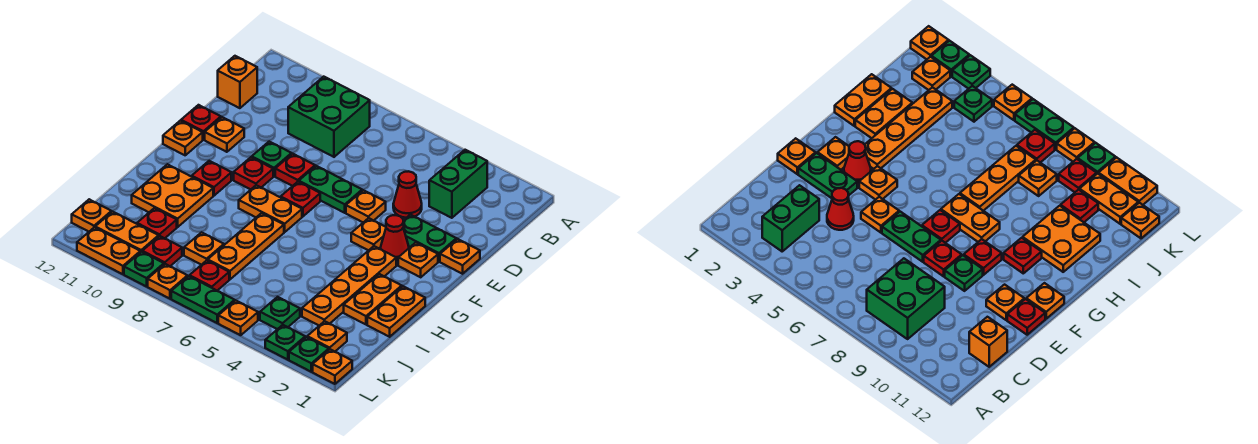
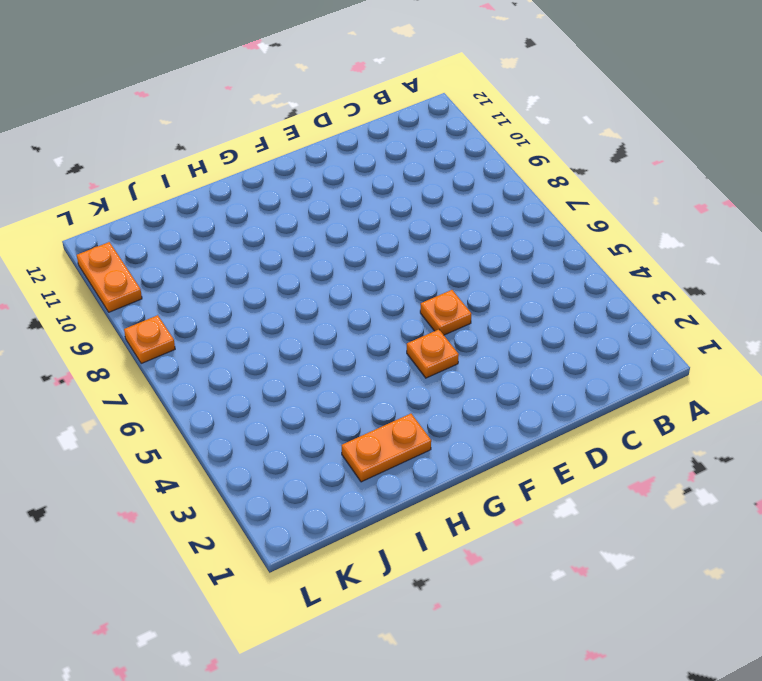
none -> green 1x2 brick [429,150,487,218]
none -> green 2x2 brick [288,77,370,157]
none -> orange 1x1 brick [218,56,257,108]
none -> red 1x1 cone [393,171,422,218]

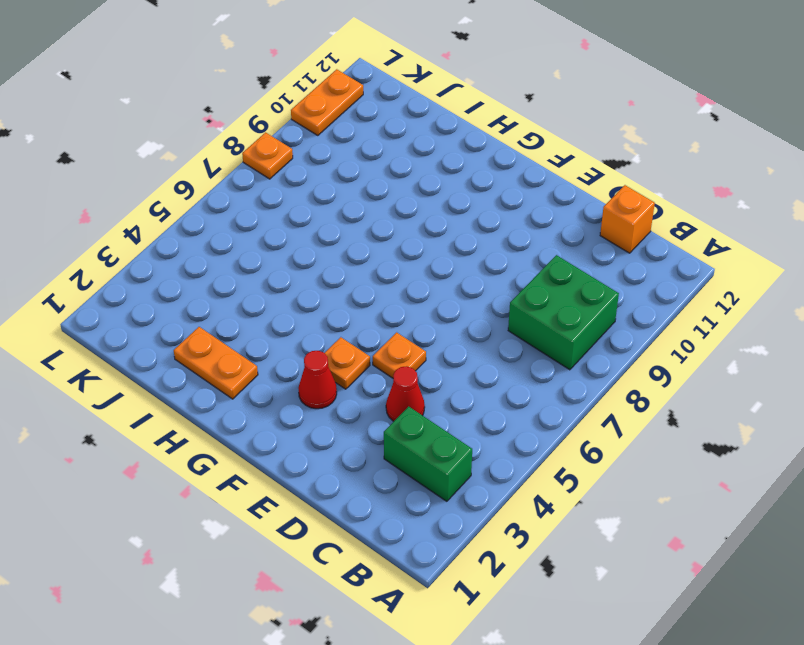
none -> orange 1x1 plate [440,239,480,274]
none -> green 1x2 plate [403,215,456,262]
none -> green 1x2 plate [299,166,362,213]
none -> red 1x1 plate [275,154,315,186]

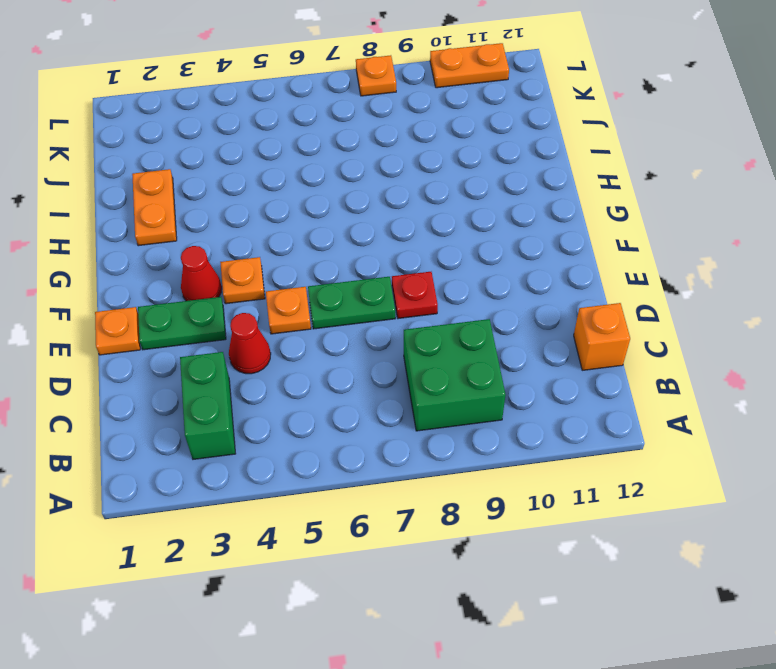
none -> green 1x1 plate [252,142,291,176]
none -> orange 1x1 plate [205,117,244,152]
none -> red 1x1 plate [181,105,221,140]
none -> orange 1x1 plate [398,243,438,277]

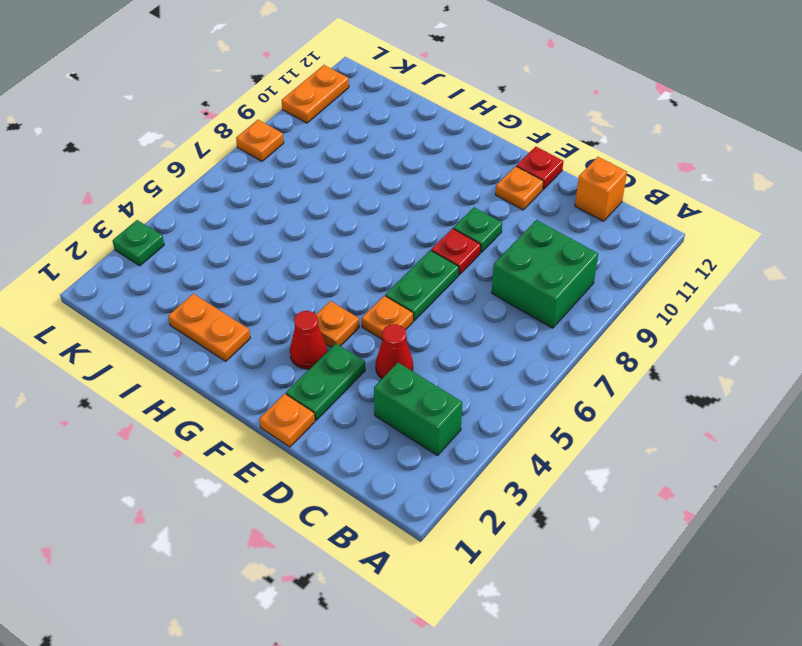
none -> orange 1x1 plate [398,243,438,277]
none -> red 1x1 plate [281,182,320,216]
none -> red 1x1 plate [234,157,273,189]
none -> orange 1x1 plate [163,121,203,155]

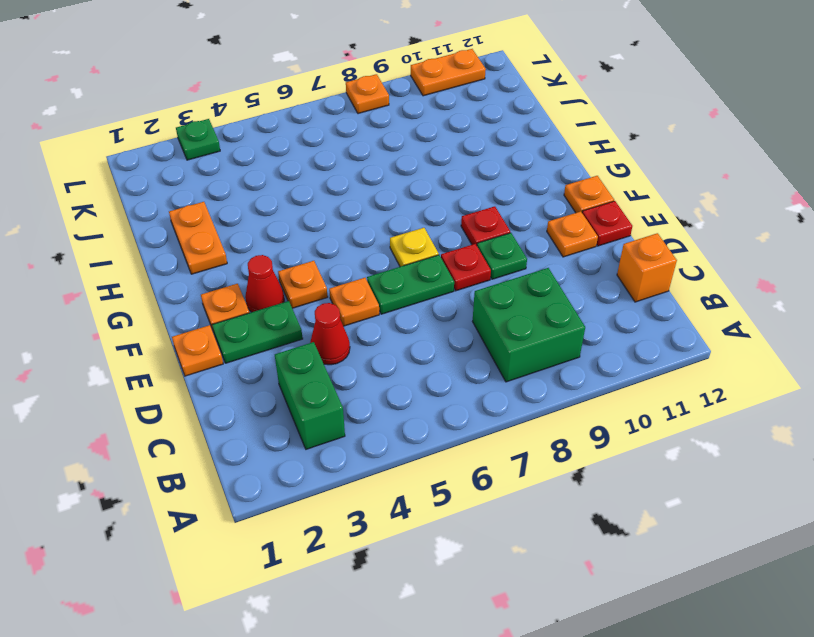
yellow 1x1 plate [390,228,439,267] -> red 1x1 plate [281,182,320,216]
none -> orange 1x4 plate [302,246,396,326]
none -> orange 1x2 plate [239,185,302,232]
none -> red 1x1 plate [192,161,231,196]
none -> orange 1x2 plate [367,286,425,337]

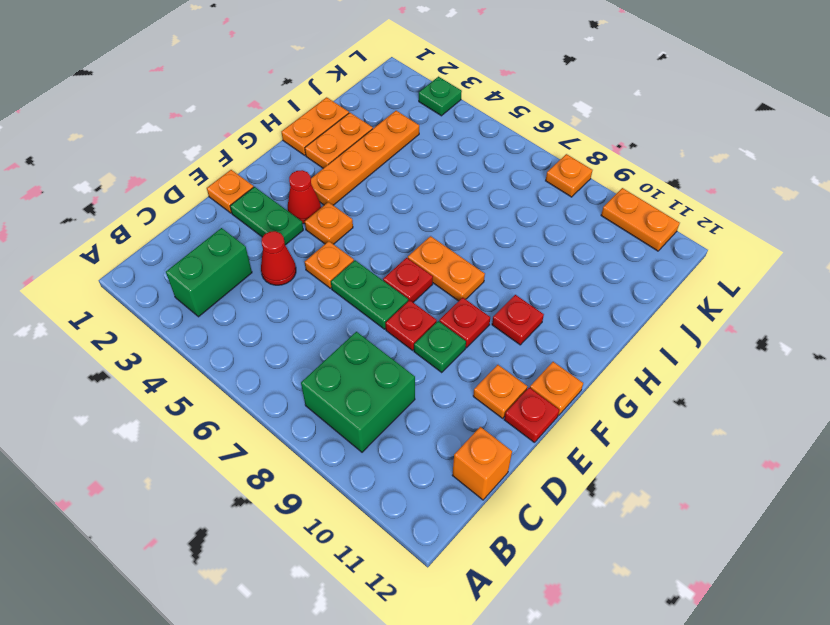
none -> orange 1x1 plate [398,243,438,277]
none -> orange 1x3 plate [208,213,284,279]
none -> orange 2x2 plate [132,164,213,227]
none -> orange 1x1 plate [184,232,224,265]

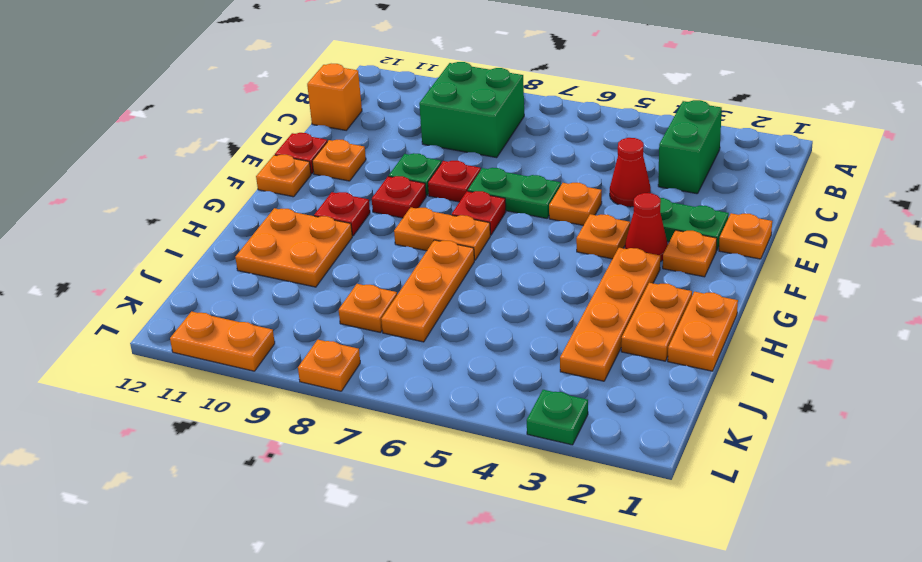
none -> red 1x1 plate [137,208,177,238]
none -> orange 1x1 plate [307,321,347,351]
none -> green 1x1 plate [260,297,300,329]
none -> red 1x1 plate [189,260,229,291]

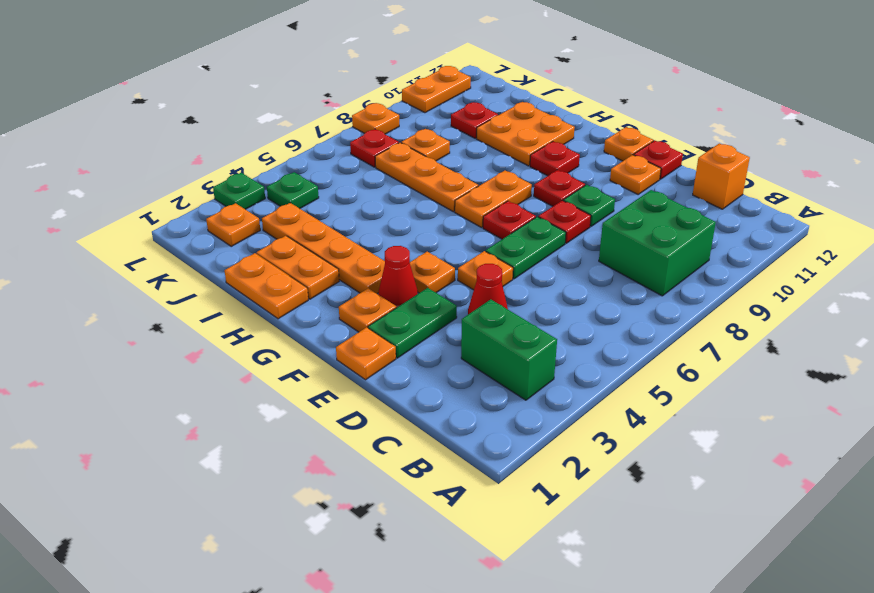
none -> red 1x1 plate [142,236,182,266]
none -> orange 1x2 plate [95,212,159,252]
none -> orange 1x1 plate [72,199,111,232]
none -> orange 1x1 plate [313,349,352,384]

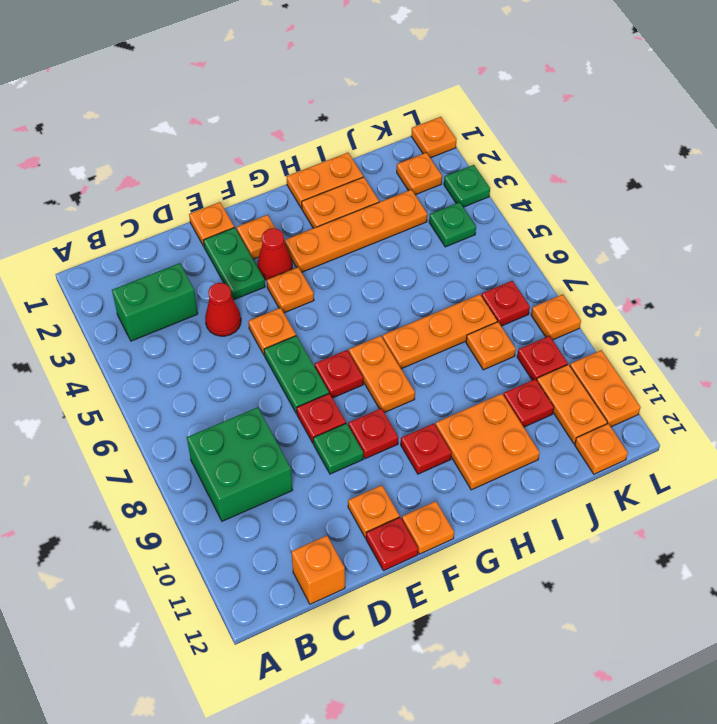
none -> green 1x1 plate [289,337,329,372]
none -> orange 1x1 plate [218,301,258,335]
none -> green 1x2 plate [171,276,235,323]
none -> green 1x1 plate [124,252,164,287]

